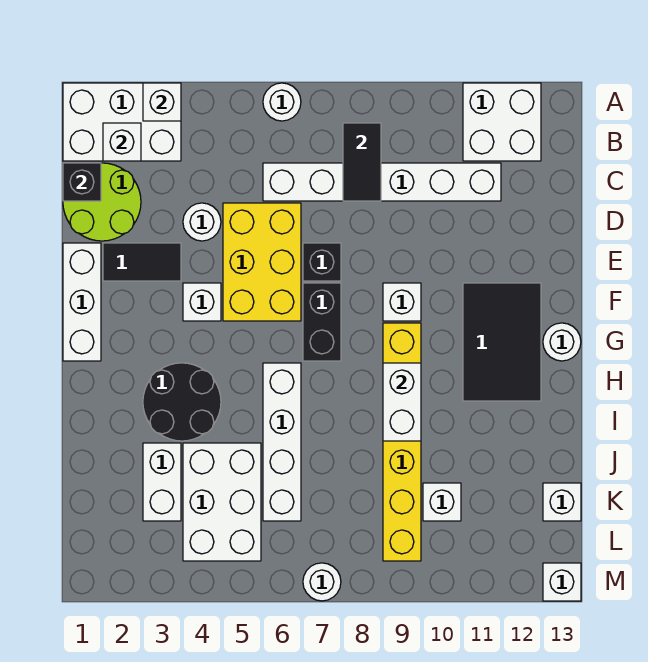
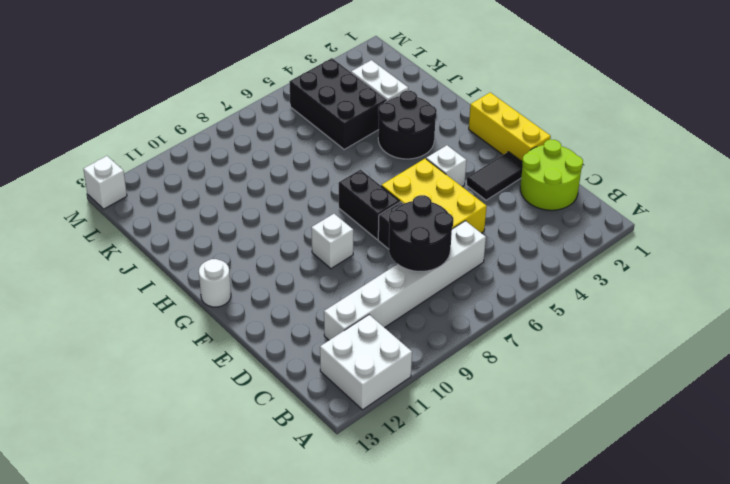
black 2x2 round brick [389,195,453,271] -> black 1x2 tile [343,123,381,201]
yellow 1x3 brick [469,93,551,161] -> white 1x3 brick [63,243,101,361]
black 2x3 brick [290,58,387,149] -> white 2x3 brick [183,443,261,561]
none -> white 2x3 brick [63,83,181,161]
none -> white 1x1 round brick [263,83,301,121]
none -> white 1x1 round brick [183,203,221,241]

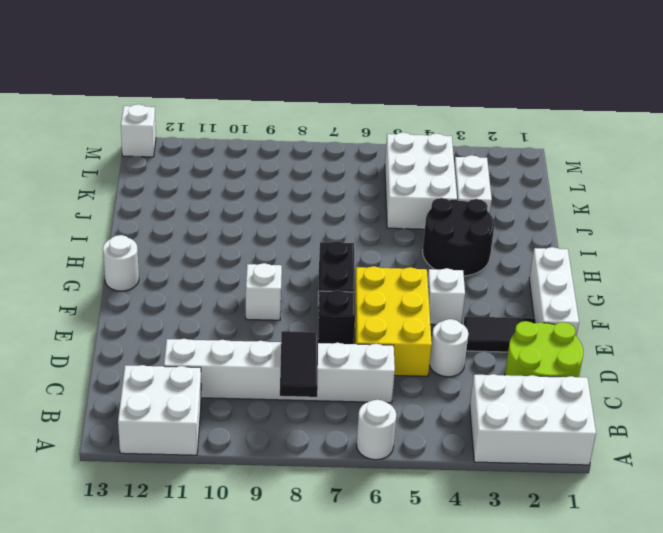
none -> black 2x3 tile [463,283,541,401]
none -> yellow 1x6 brick [383,323,421,561]
none -> white 1x4 brick [263,363,301,521]

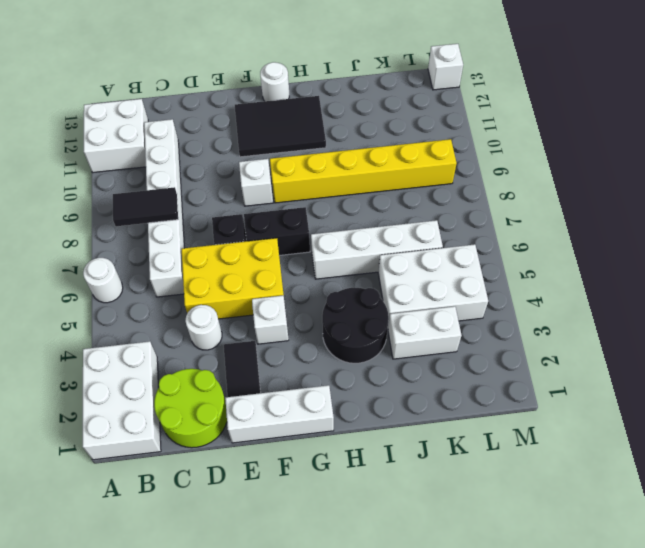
none -> white 1x1 brick [423,483,461,521]
none -> white 1x1 brick [543,483,581,521]
none -> white 1x1 round brick [303,563,341,601]

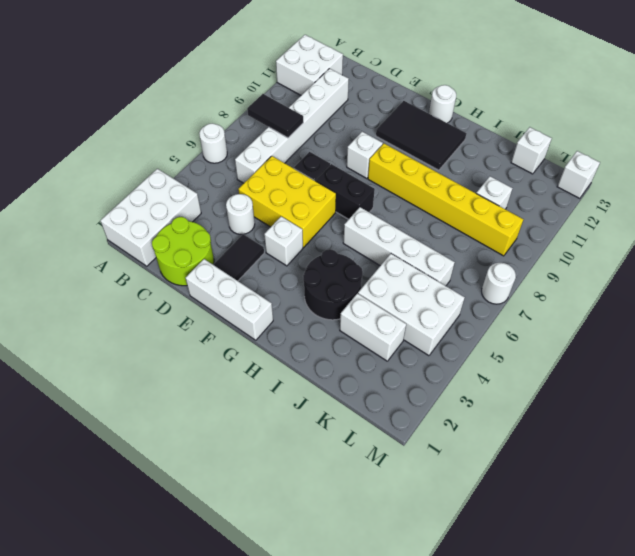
none -> white 1x1 brick [143,83,181,121]
none -> white 1x1 brick [103,123,141,161]
none -> black 1x1 brick [63,163,101,201]

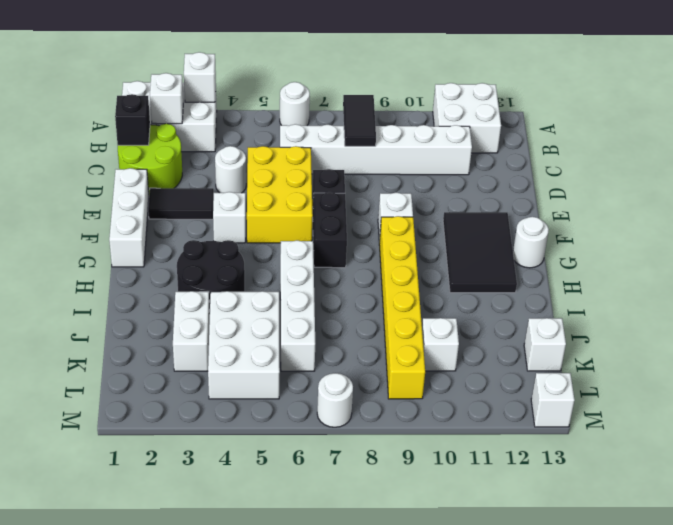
none -> white 1x2 brick [383,363,421,441]

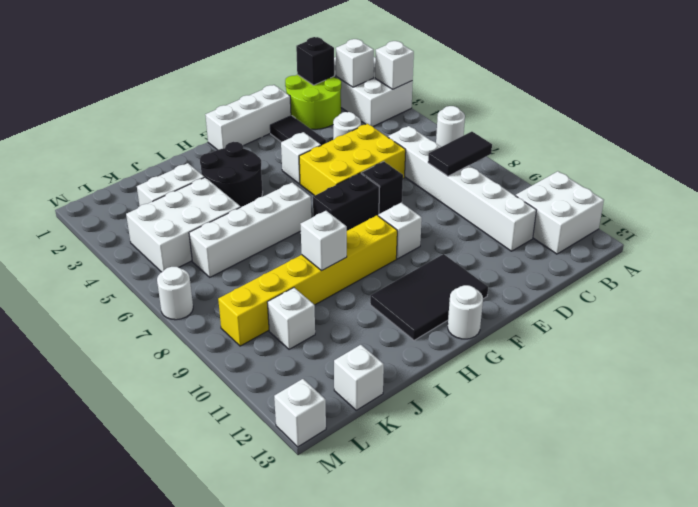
white 1x1 brick [300,211,347,271] -> white 1x2 brick [383,363,421,441]

